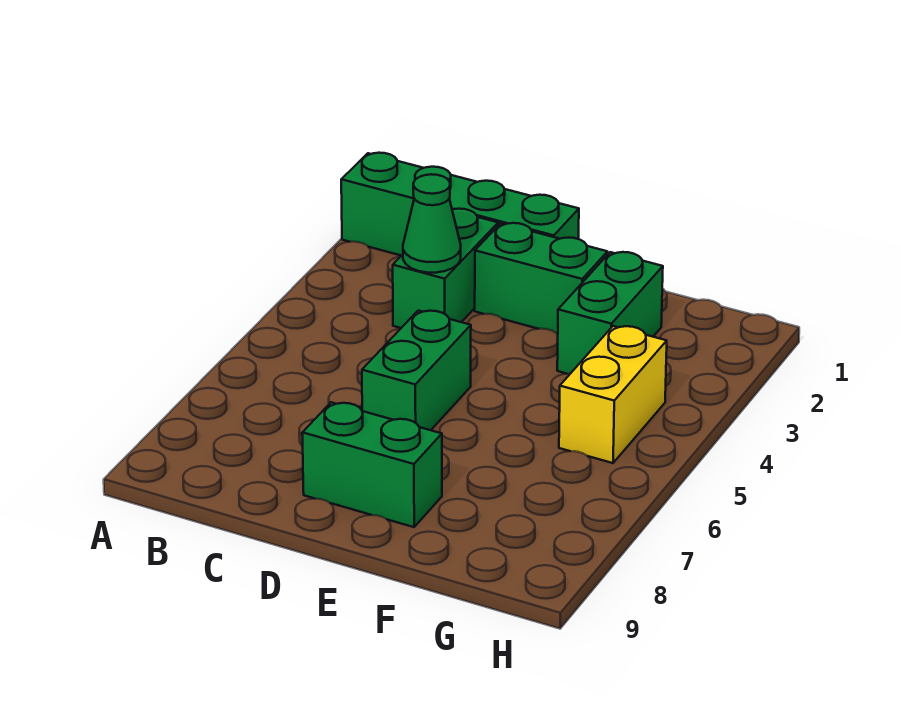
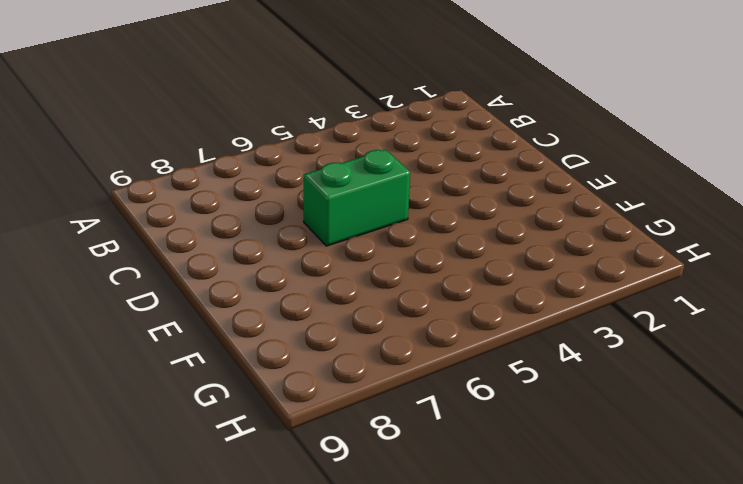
none -> green 1x4 brick [341,153,579,256]
none -> green 1x2 brick [393,209,498,328]

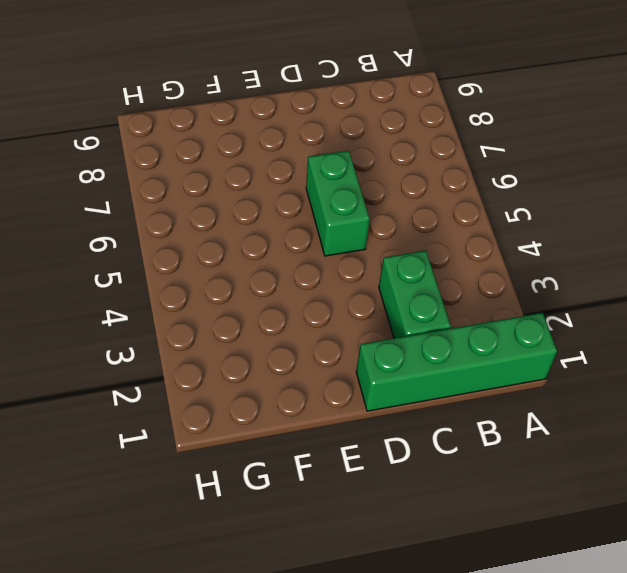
none -> green 1x2 brick [475,223,608,334]
none -> green 1x2 brick [302,402,442,527]

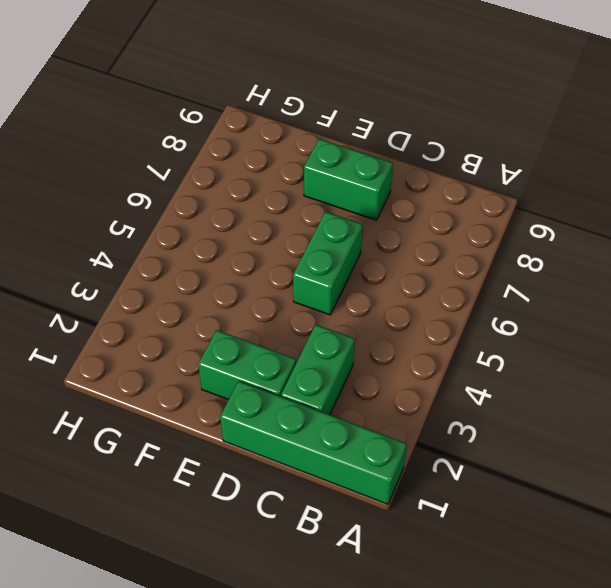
none -> green 1x2 brick [557,252,663,374]
none -> yellow 1x2 brick [559,326,667,463]

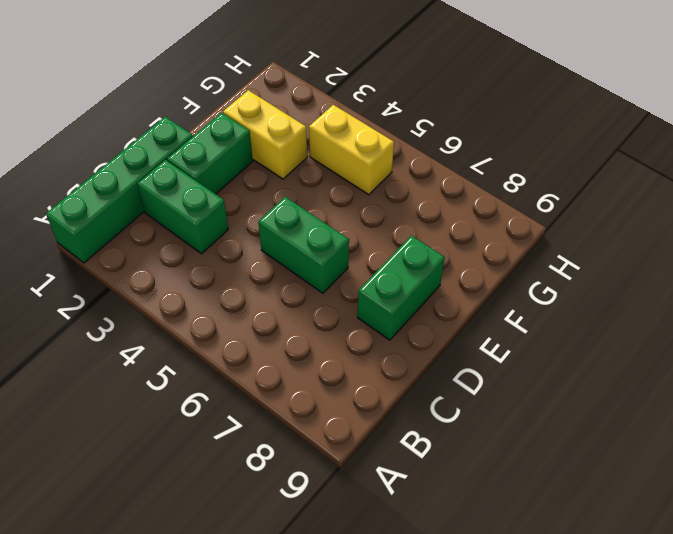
yellow 1x2 brick [223,90,307,179] -> green 1x2 brick [557,252,663,374]
none -> green 1x1 cone [403,174,461,273]

